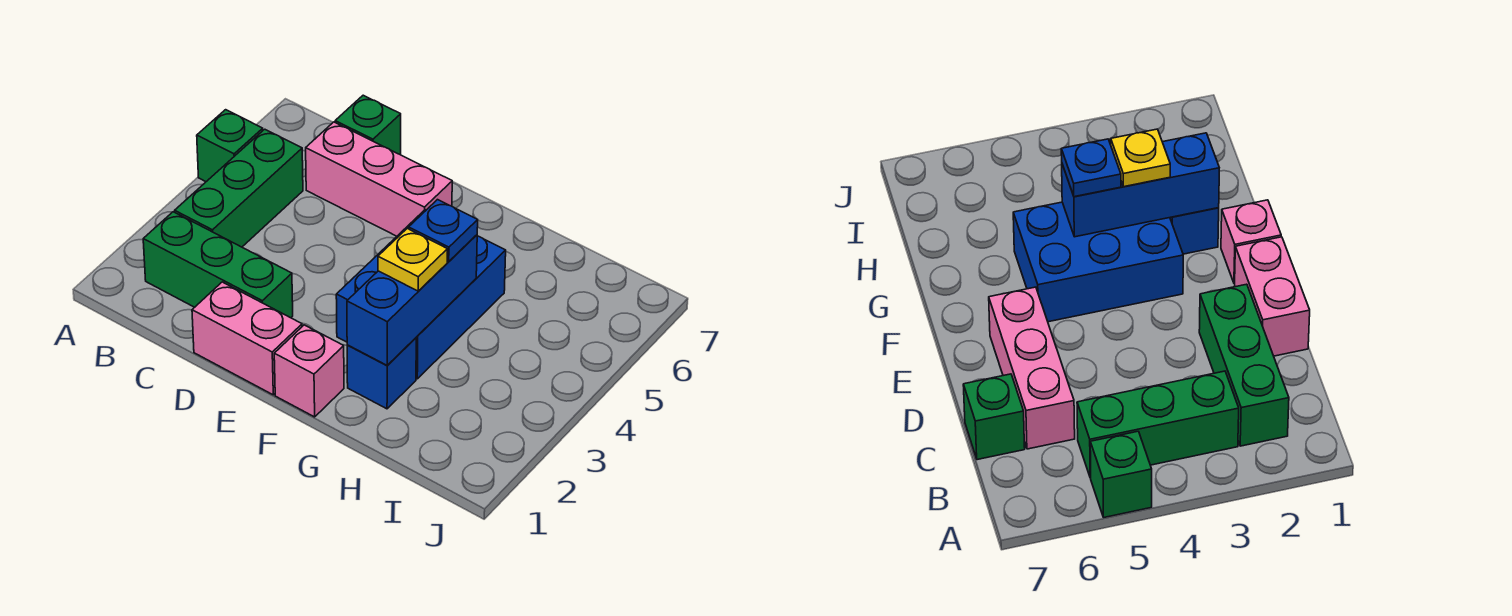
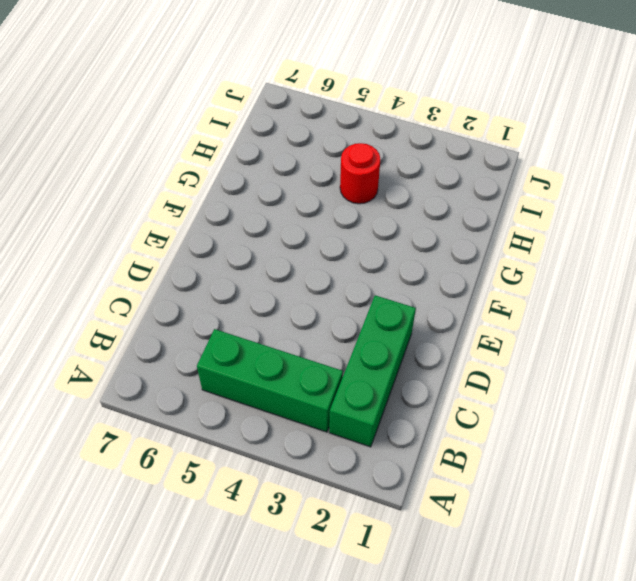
red 1x1 round brick [340,143,380,204] -> none
none -> green 1x1 brick [197,110,263,182]
none -> pink 1x3 brick [306,122,452,236]
none -> green 1x1 brick [335,95,401,155]

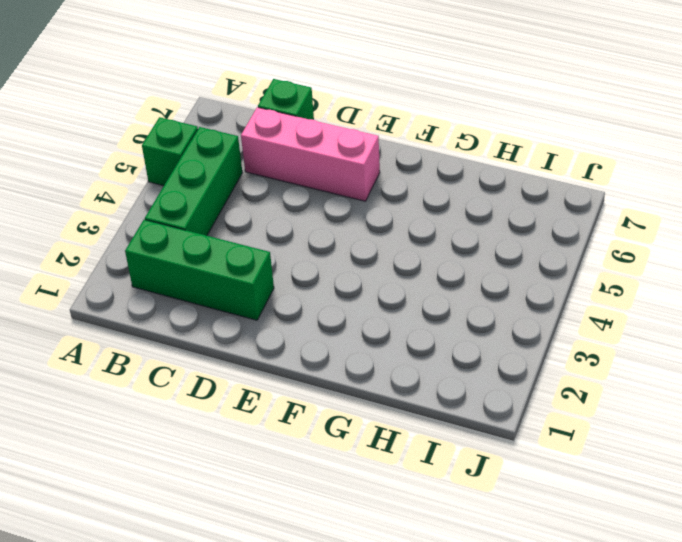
none -> pink 1x2 brick [192,282,302,395]
none -> pink 1x1 brick [274,325,344,417]
none -> blue 2x3 brick [336,210,506,379]

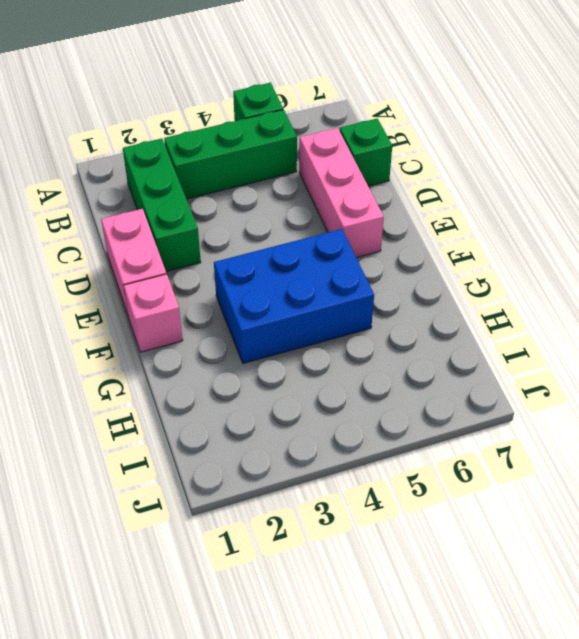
none -> blue 1x1 brick [347,338,416,409]
none -> blue 1x3 brick [347,235,477,365]
none -> yellow 1x1 plate [378,228,447,291]

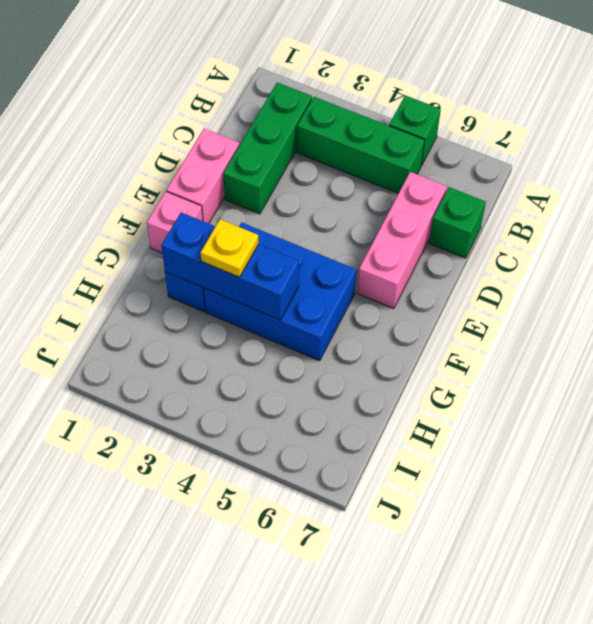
none -> blue 1x1 plate [409,200,478,262]

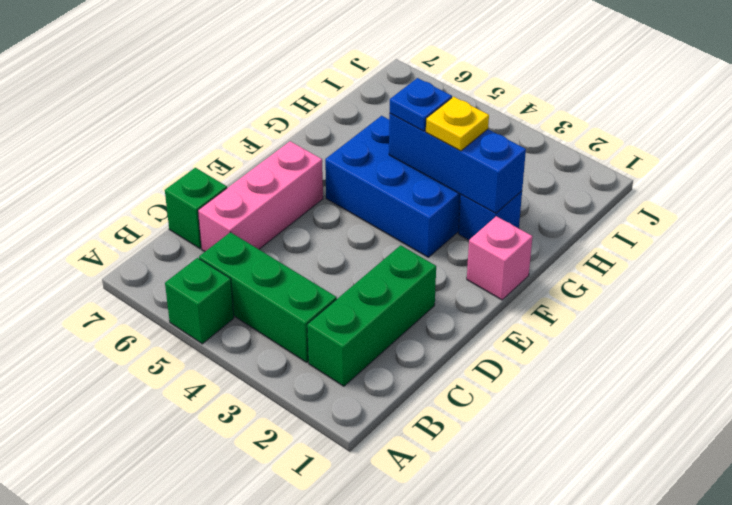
none -> pink 1x2 brick [192,282,302,395]

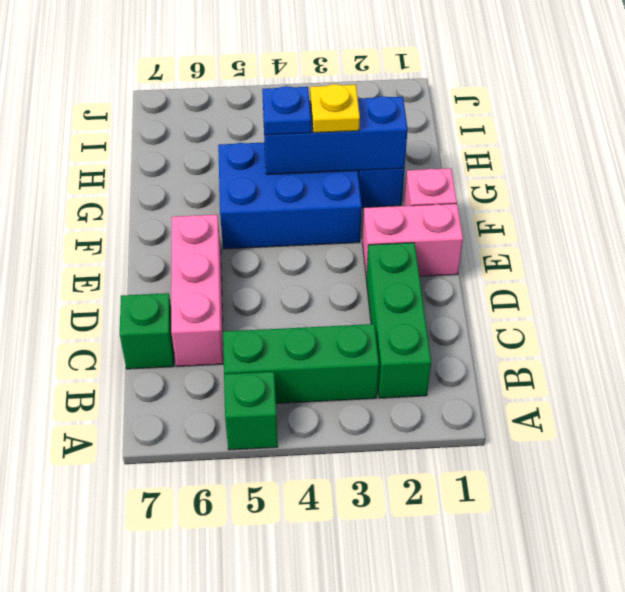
pink 1x2 brick [362,204,463,278] -> pink 1x2 brick turned to [192,282,302,395]

